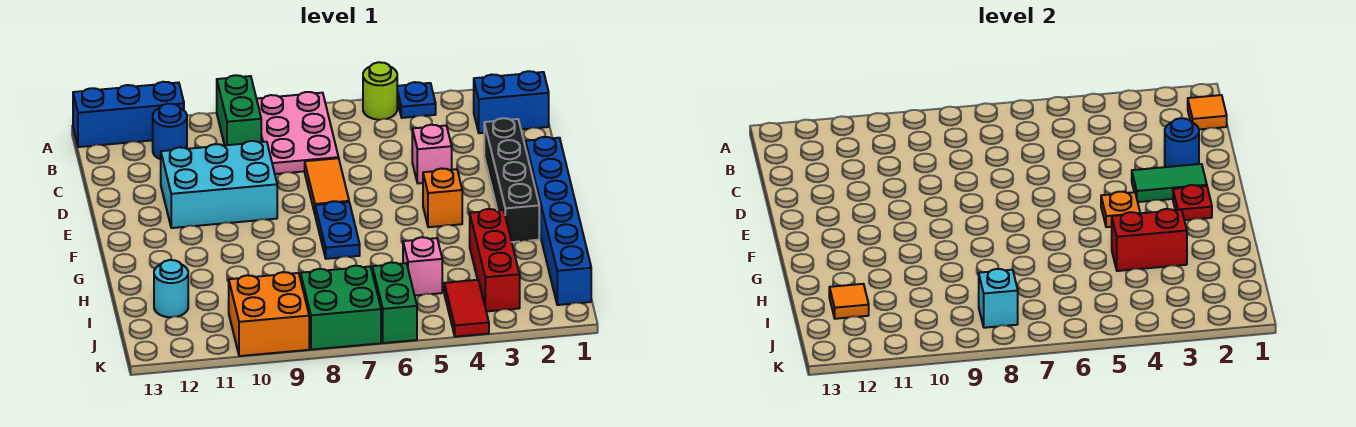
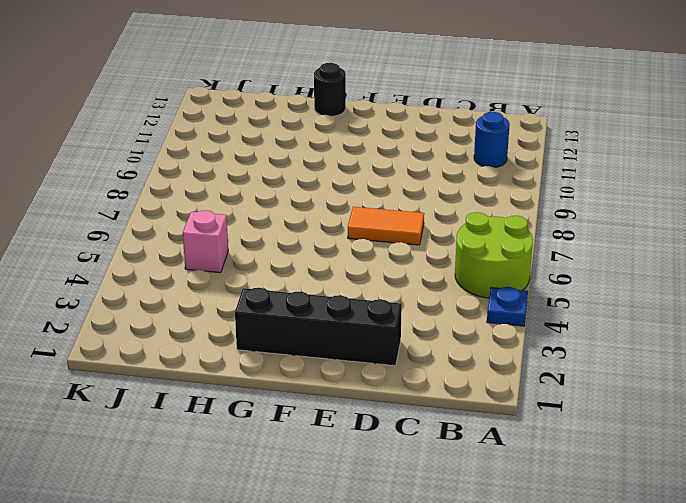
lime 2x2 round brick [455,212,533,298] -> lime 1x1 round brick [363,62,397,120]
black 1x1 round brick [314,63,346,116] -> none
none -> pink 2x3 plate [257,92,339,174]
none -> green 1x2 brick [217,75,261,145]
none -> blue 1x3 brick [73,82,184,147]

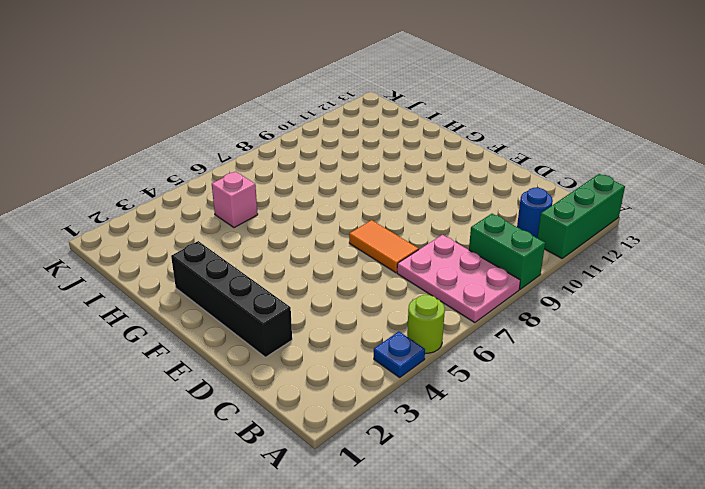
green 1x3 brick [538,174,625,258] -> blue 1x3 brick [73,82,184,147]
none -> blue 1x2 brick [474,71,549,133]
none -> pink 1x1 brick [412,125,452,183]
none -> cyan 2x3 brick [161,141,277,228]

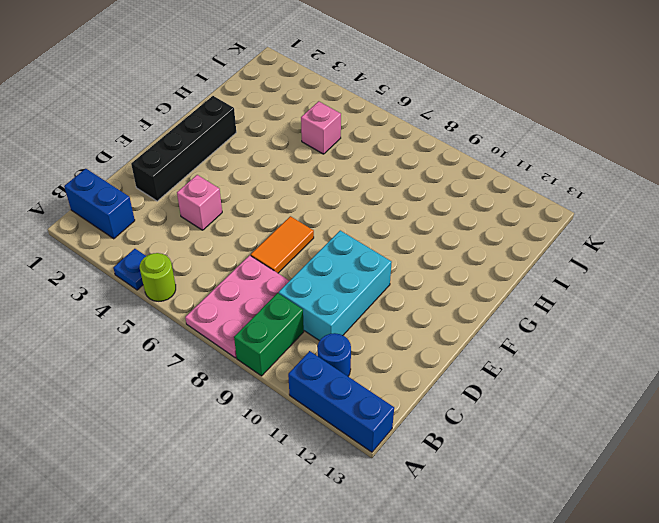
cyan 2x3 brick [279,231,392,341] -> cyan 2x3 brick turned to [161,141,277,228]
none -> blue 1x6 brick [525,137,591,305]
none -> orange 1x1 brick [423,168,462,227]
none -> blue 1x2 plate [315,201,360,259]

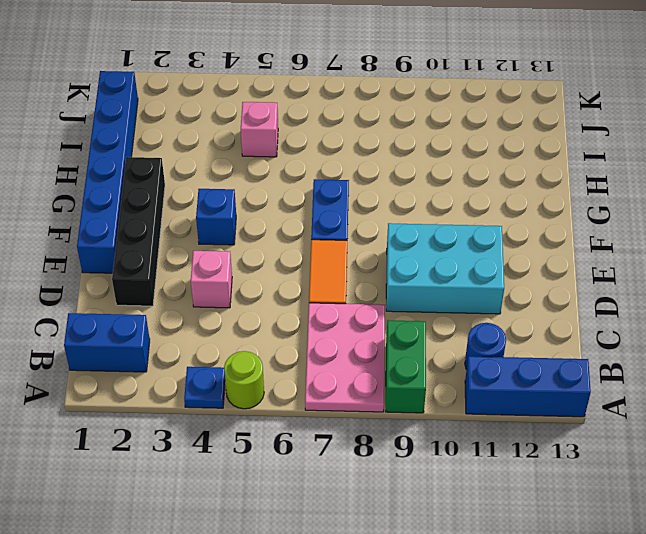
blue 1x1 brick [196,189,236,245] -> orange 1x1 brick [423,168,462,227]
none -> red 1x3 brick [470,209,520,311]
none -> cyan 1x1 round brick [154,260,188,317]
none -> red 1x2 tile [444,280,489,337]

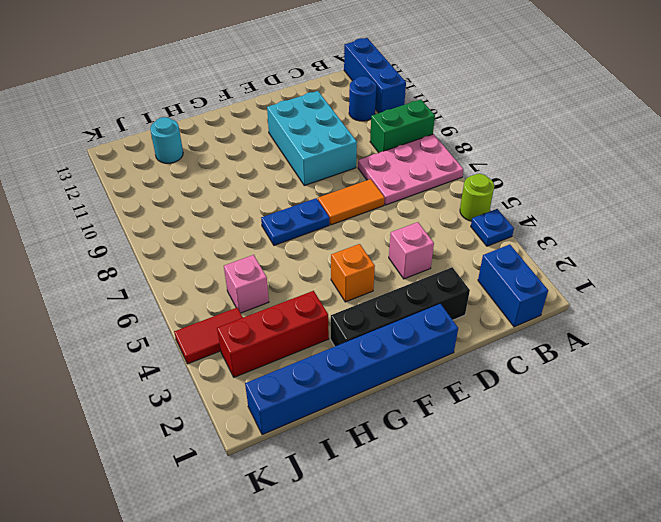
none -> green 1x2 brick [372,262,417,343]
none -> green 2x2 brick [301,266,381,350]
none -> orange 2x2 brick [229,272,309,356]

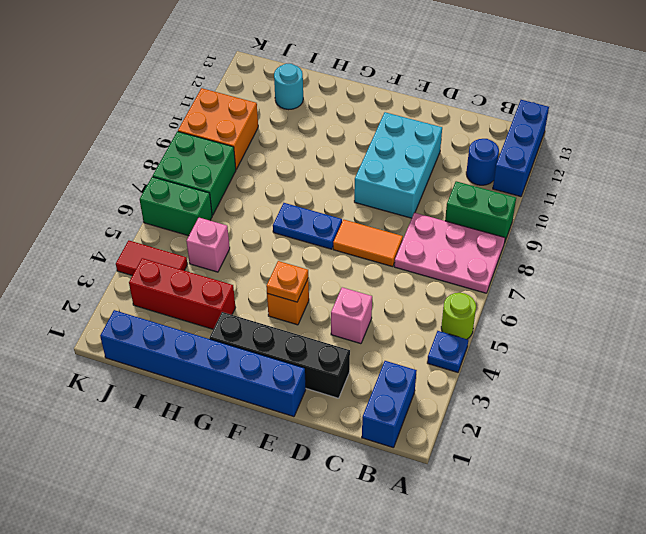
none -> orange 1x1 tile [1188,95,1227,129]
none -> blue 1x1 round brick [1165,118,1199,167]
none -> green 1x2 tile [1132,164,1207,202]

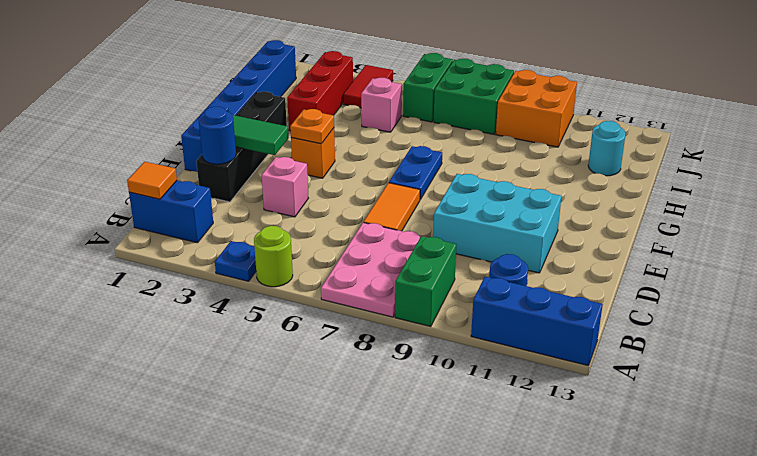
none -> red 1x1 plate [1173,185,1212,220]
none -> red 1x2 brick [1112,209,1187,271]
none -> orange 1x1 tile [829,284,869,319]

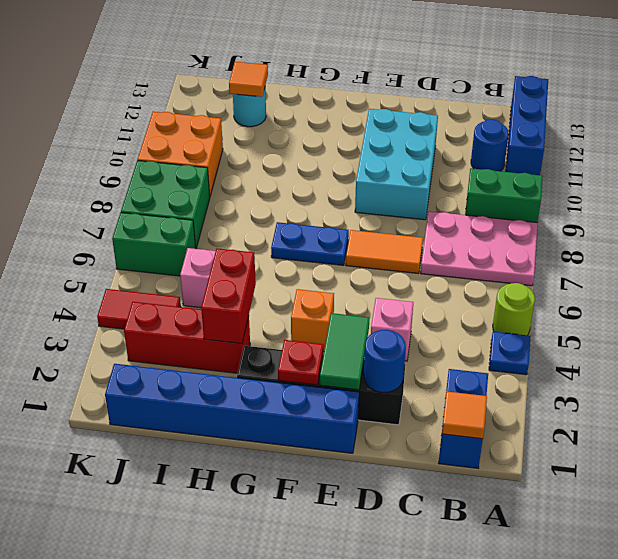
none -> orange 1x1 plate [1101,192,1140,227]
none -> cyan 1x1 brick [979,269,1018,328]

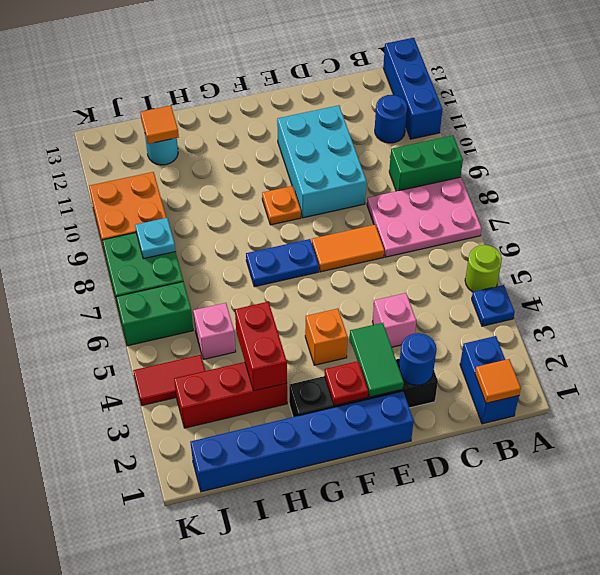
orange 1x1 plate [262,186,301,225] -> orange 1x1 plate moved to [1101,192,1140,227]
cyan 1x1 plate [135,218,175,259] -> cyan 1x1 brick [979,269,1018,328]

